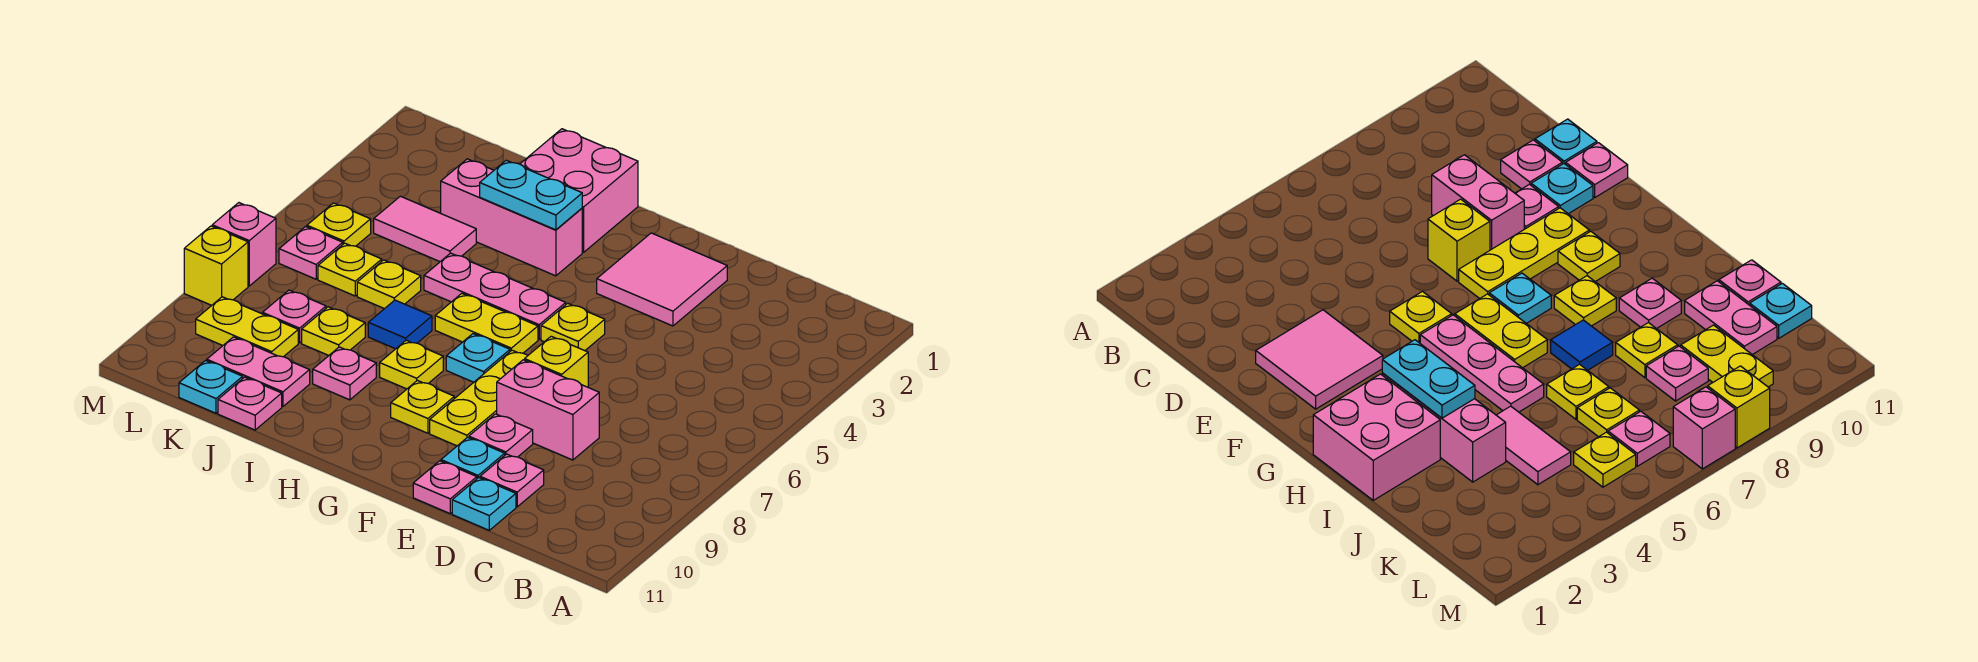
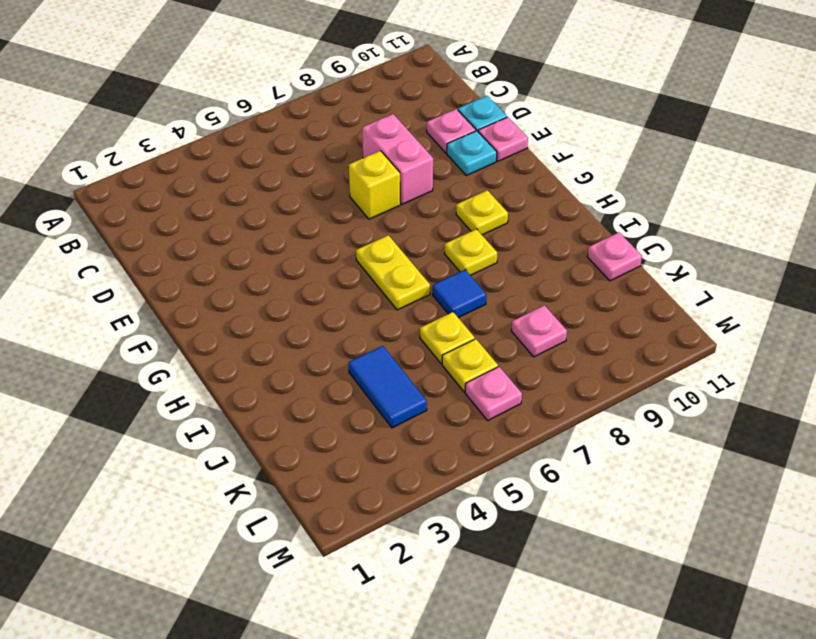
blue 1x2 tile [349,346,427,428] -> pink 1x2 tile [374,196,476,262]
none -> pink 2x2 tile [597,233,727,326]
none -> pink 1x1 plate [469,414,533,457]
none -> yellow 1x1 plate [541,303,605,351]
none -> yellow 1x3 plate [430,350,528,446]

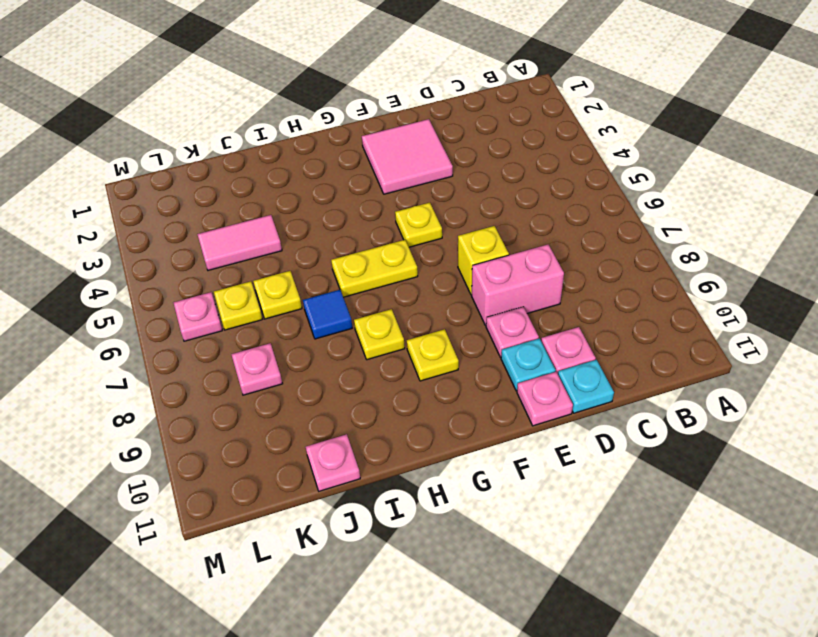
none -> yellow 1x3 plate [430,350,528,446]
none -> pink 1x3 plate [424,253,566,339]
none -> cyan 1x1 plate [446,334,510,382]
none -> pink 2x2 brick [520,129,638,252]

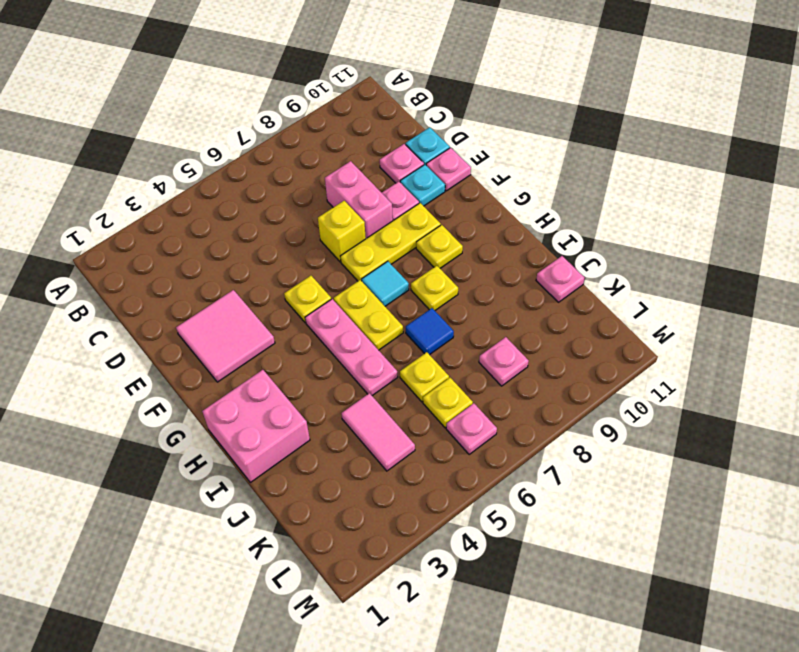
cyan 1x1 tile [362,261,409,306] -> cyan 1x1 plate [446,334,510,382]
none -> pink 1x3 brick [441,159,582,276]
none -> pink 1x1 plate [313,347,376,400]
none -> yellow 1x1 plate [302,307,365,355]
none -> pink 1x2 plate [207,337,310,407]

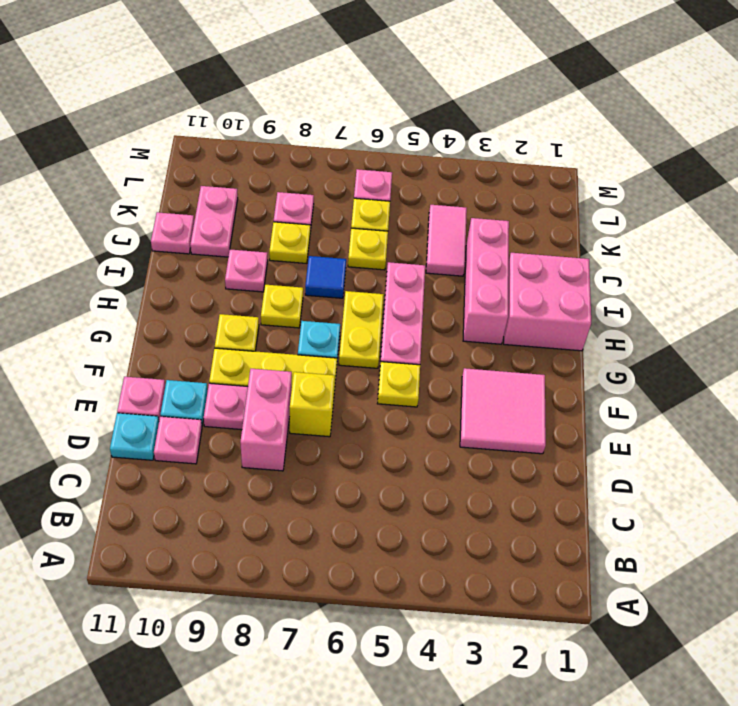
none -> yellow 1x2 plate [196,297,298,357]
none -> cyan 1x1 plate [179,361,243,413]
none -> yellow 1x1 plate [307,203,371,246]
none -> pink 1x1 brick [212,203,276,286]

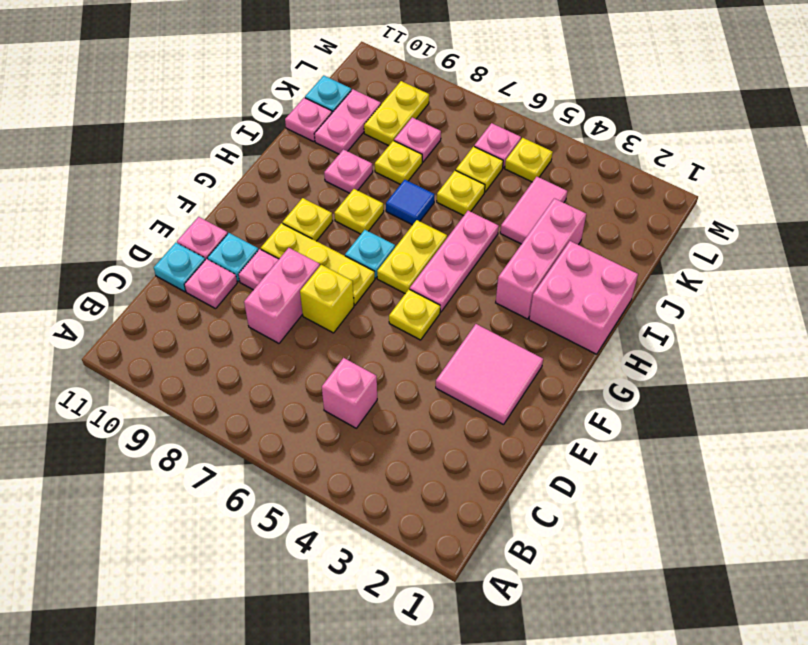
pink 1x1 brick [322,358,377,428] -> pink 1x1 brick moved to [212,203,276,286]
none -> yellow 1x1 brick [184,226,248,305]
none -> cyan 1x2 plate [480,160,582,230]

